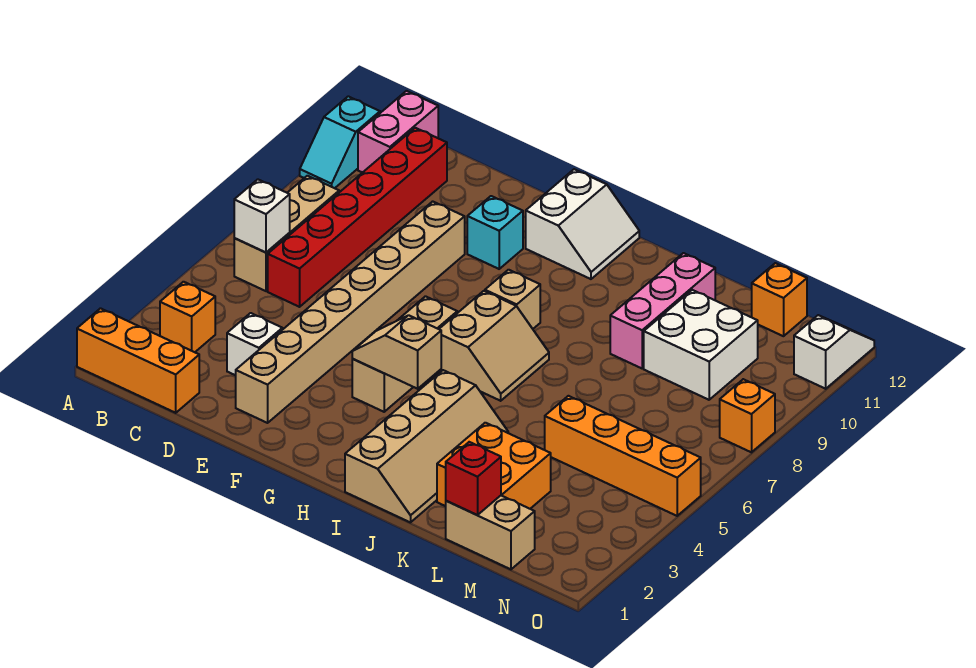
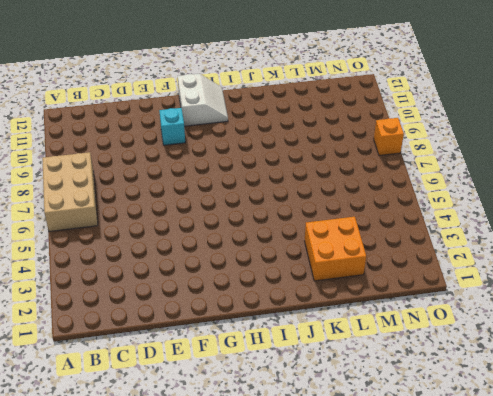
tan 2x3 brick [42,152,98,231] -> tan 1x3 brick [234,176,339,291]
none -> orange 1x3 brick [77,308,199,413]
none -> cyan 1x2 slope [300,96,380,188]
none -> orange 1x1 brick [160,282,215,352]

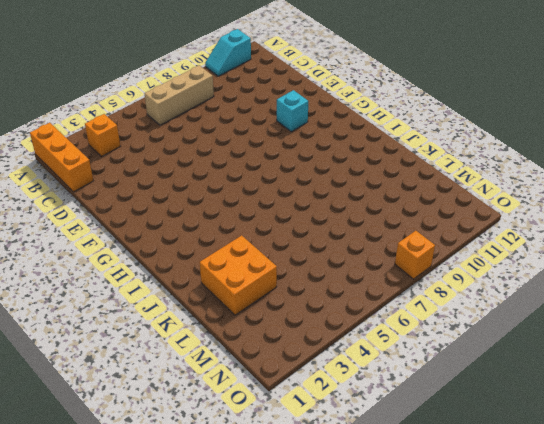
none -> pink 1x2 brick [358,91,438,173]
none -> red 1x6 brick [268,128,447,307]
none -> white 1x1 brick [227,313,282,375]

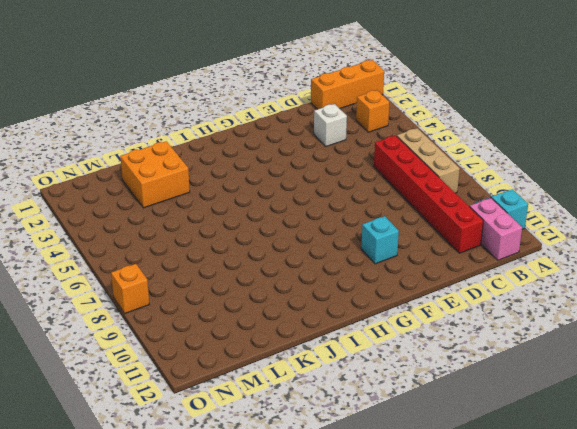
none -> tan 1x8 brick [236,201,465,423]
none -> tan 1x3 brick [352,296,457,412]
none -> white 2x2 slope [526,169,639,279]

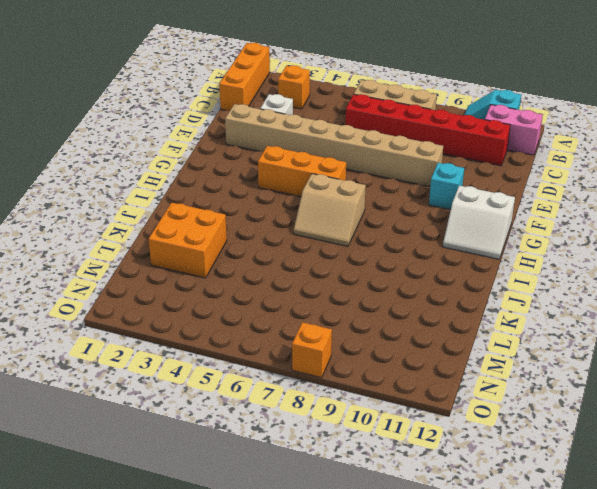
orange 1x3 brick [258,146,346,197] -> tan 1x3 brick [352,296,457,412]
none -> tan 1x1 brick [485,270,540,329]
none -> tan 2x4 slope [345,370,508,522]
none -> pink 1x3 brick [610,253,715,368]

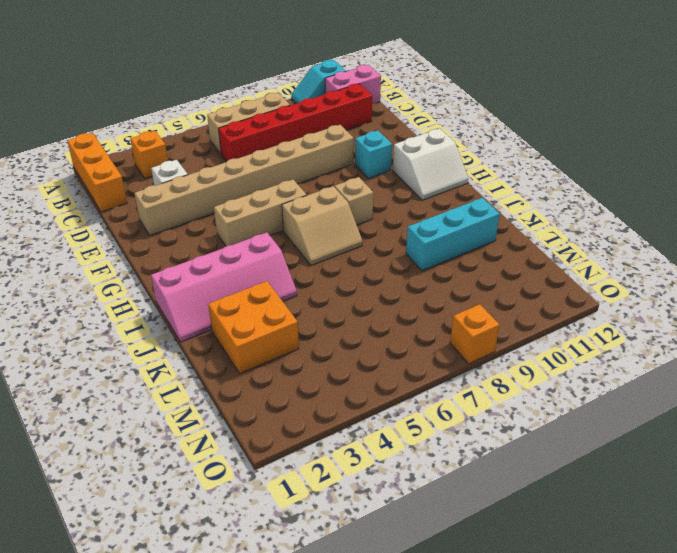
pink 2x4 slope [151,232,297,342] -> tan 2x4 slope [345,370,508,522]
cyan 1x3 brick [406,198,500,271] -> pink 1x3 brick [610,253,715,368]
none -> tan 1x2 brick [446,496,535,569]
none -> orange 1x4 brick [545,396,701,516]
none -> white 2x2 brick [644,290,758,400]

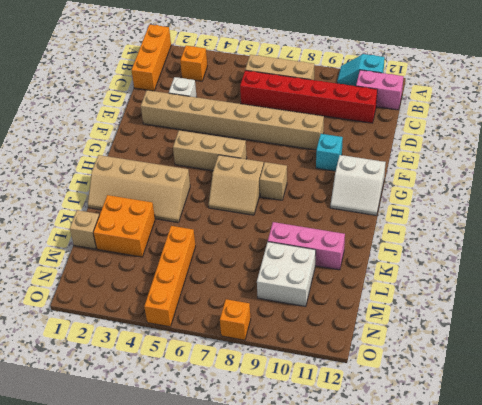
tan 1x1 brick [70,210,99,249] -> tan 1x2 brick [446,496,535,569]
none -> orange 1x1 brick [752,263,807,336]
none -> white 1x2 slope [794,315,874,389]
none -> white 1x1 brick [234,179,290,253]

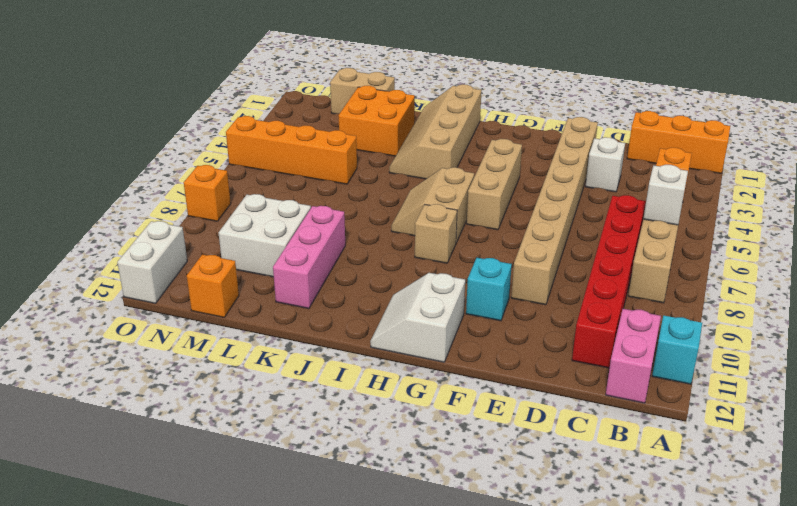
white 1x2 brick [117,221,187,303] -> white 1x2 slope [794,315,874,389]
none -> tan 1x2 slope [352,315,441,389]
none -> red 1x1 brick [446,442,501,515]

